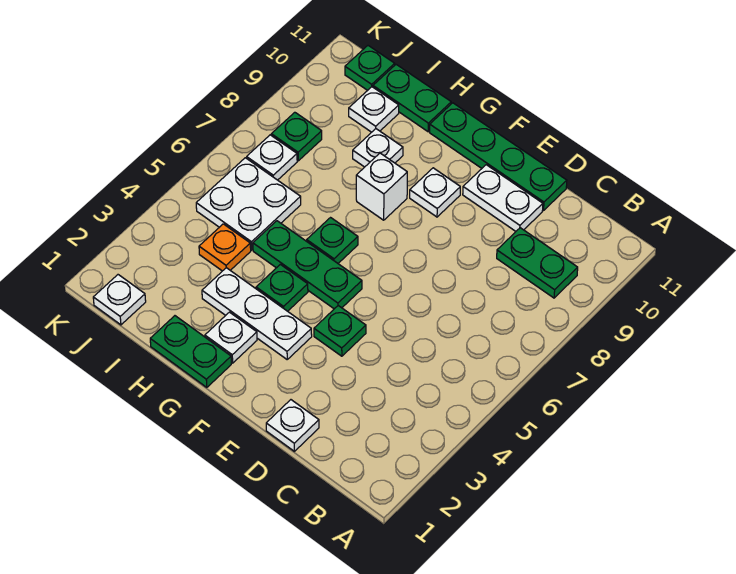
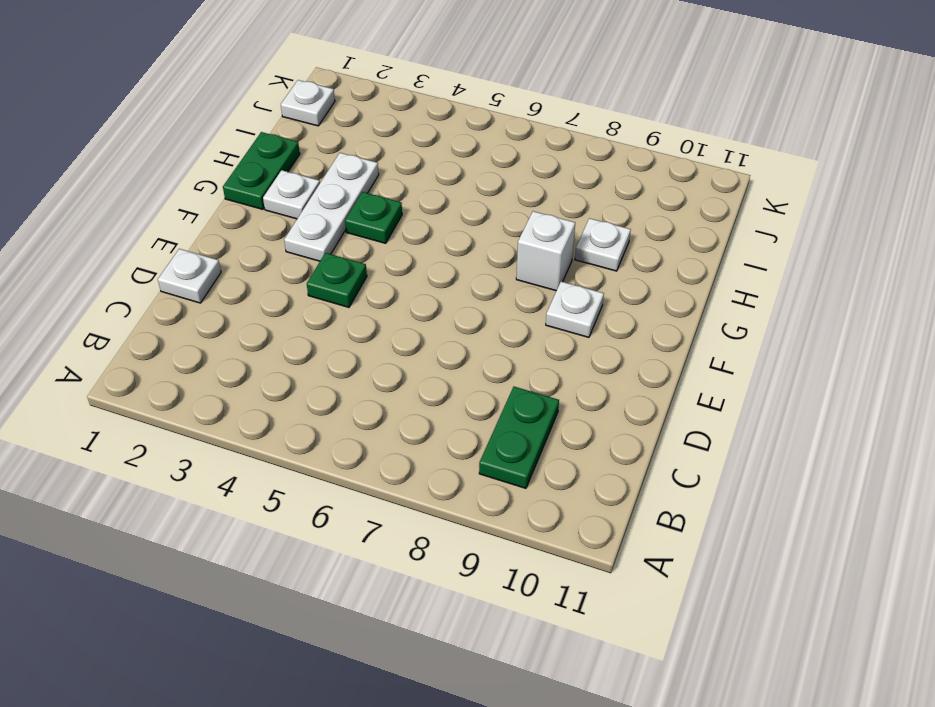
none -> white 1x2 plate [463,165,543,231]
none -> green 1x4 plate [430,103,567,211]
none -> green 1x3 plate [253,221,362,309]

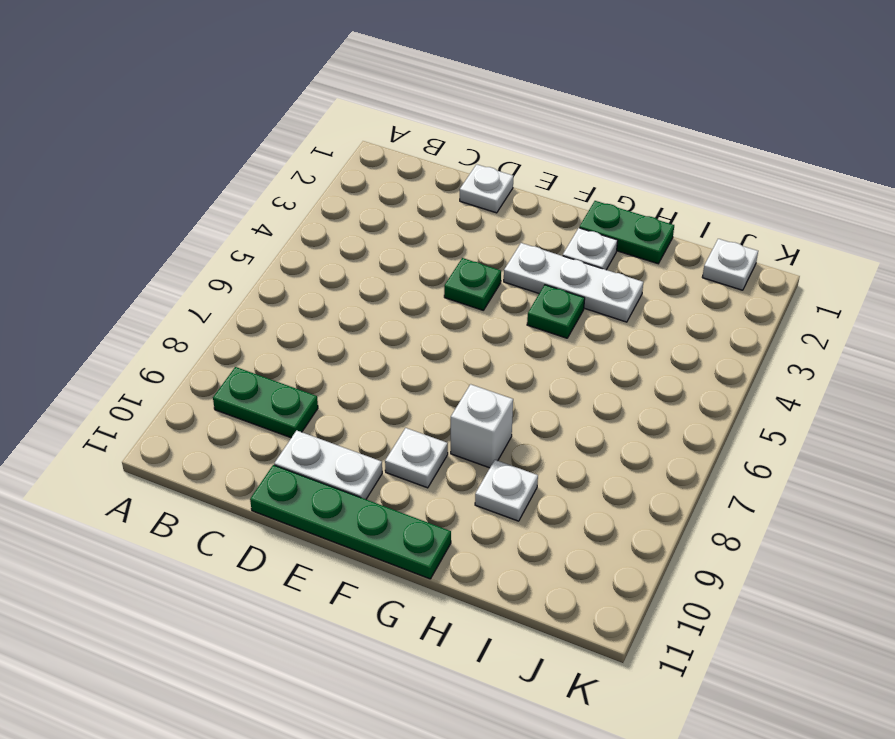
none -> green 1x3 plate [253,221,362,309]
none -> green 1x1 plate [307,218,358,263]
none -> green 1x2 plate [373,65,451,132]

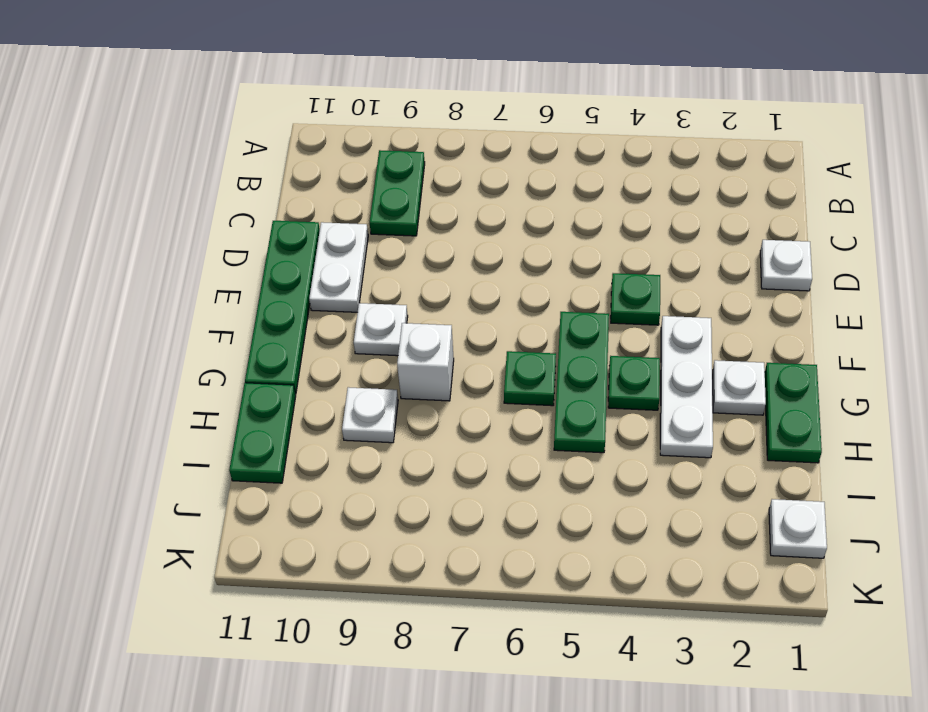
none -> orange 1x1 plate [199,224,251,271]
none -> white 2x2 plate [196,158,301,250]
none -> white 1x1 plate [349,87,399,132]

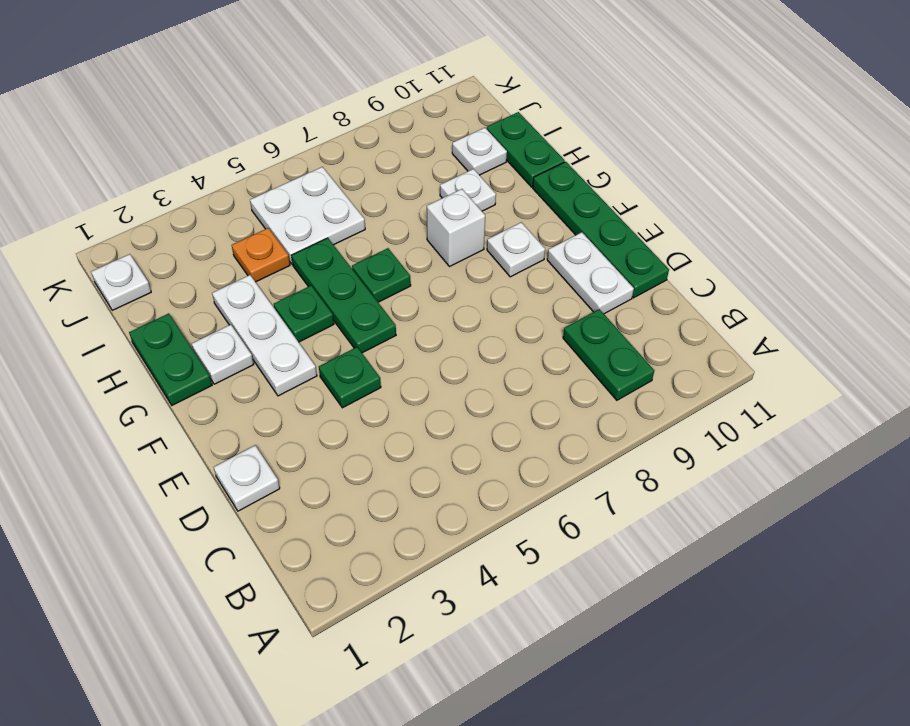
none -> white 1x1 plate [247,135,297,180]
none -> green 1x1 plate [271,112,322,161]
none -> green 1x1 plate [345,46,395,90]

